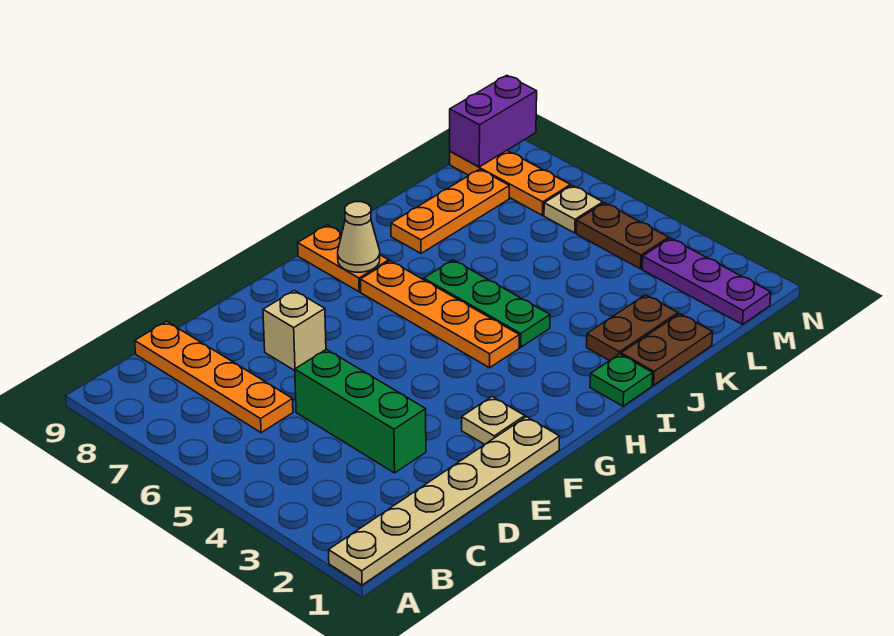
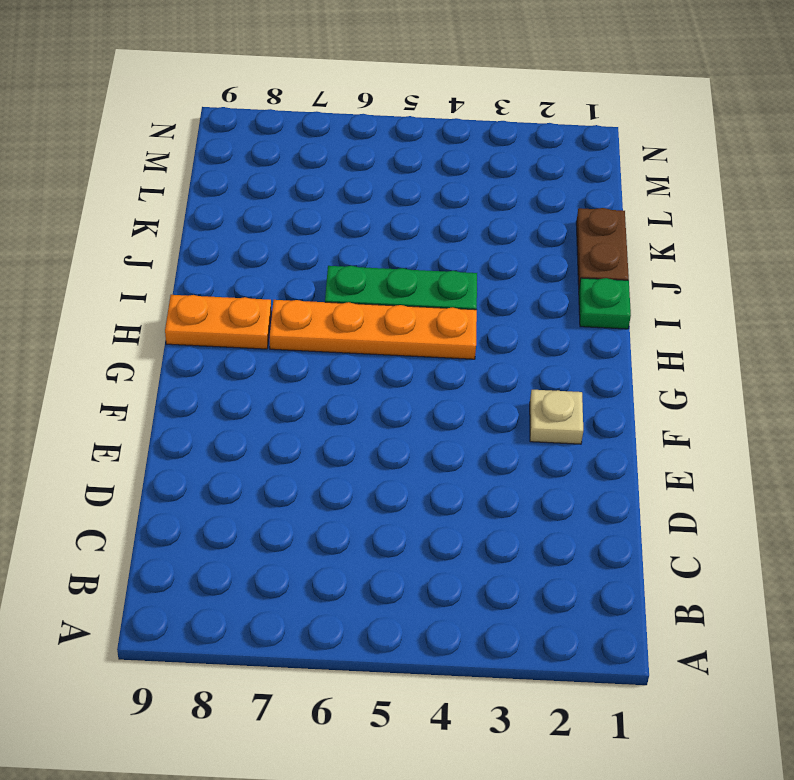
none -> tan 1x6 plate [329,417,560,585]
none -> orange 1x4 plate [135,321,293,433]
none -> green 1x3 brick [295,349,426,473]

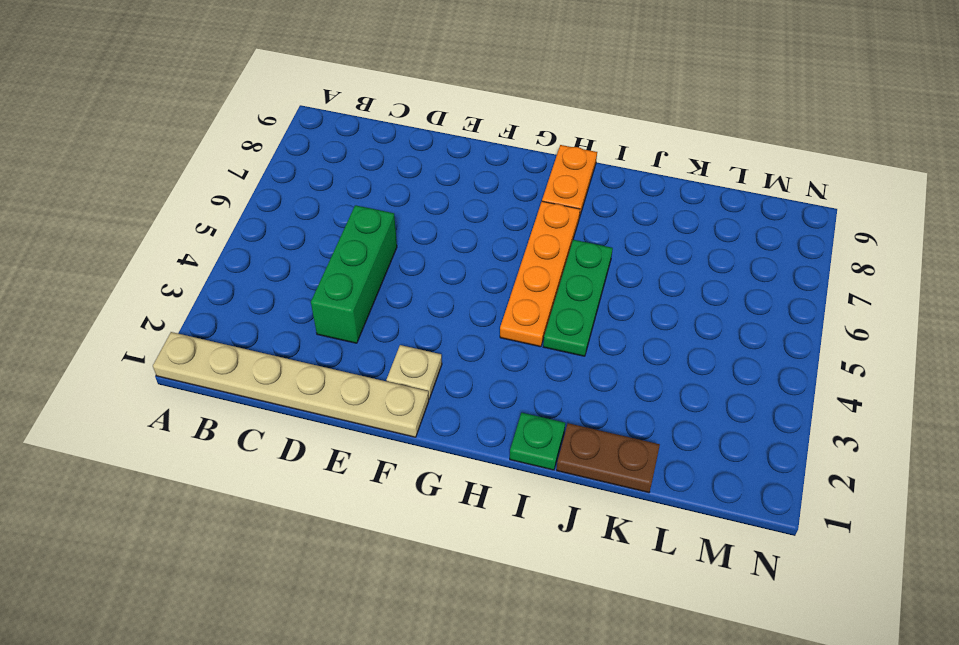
none -> orange 1x4 plate [135,321,293,433]
none -> tan 1x1 brick [263,290,326,371]
none -> brown 1x2 plate [587,295,678,361]

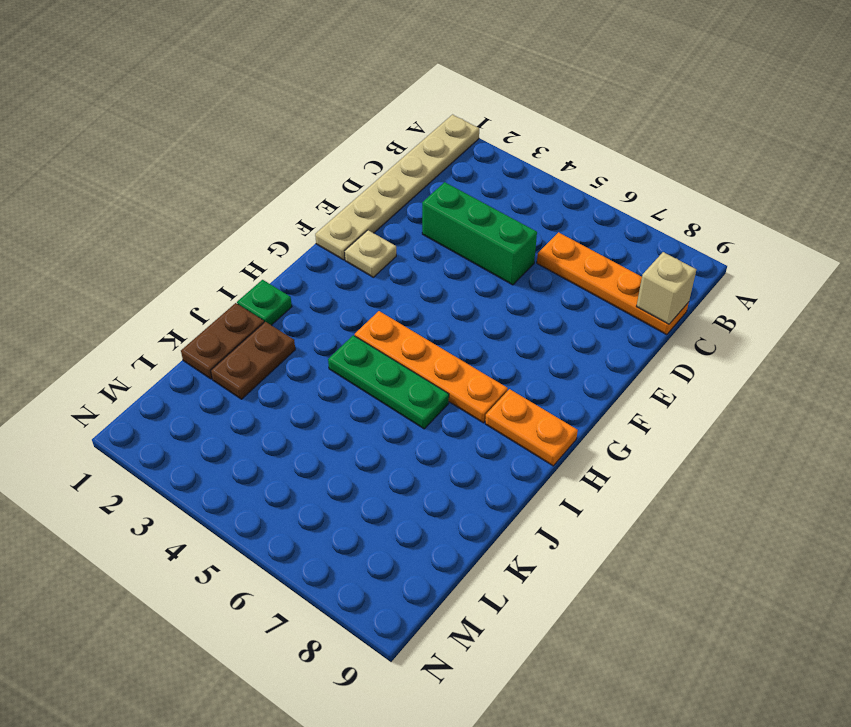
tan 1x1 brick [636,252,696,324] -> tan 1x1 brick moved to [263,290,326,371]
none -> orange 1x3 plate [391,169,509,253]
none -> purple 1x3 plate [642,238,771,324]
none -> brown 1x2 plate [576,203,669,269]

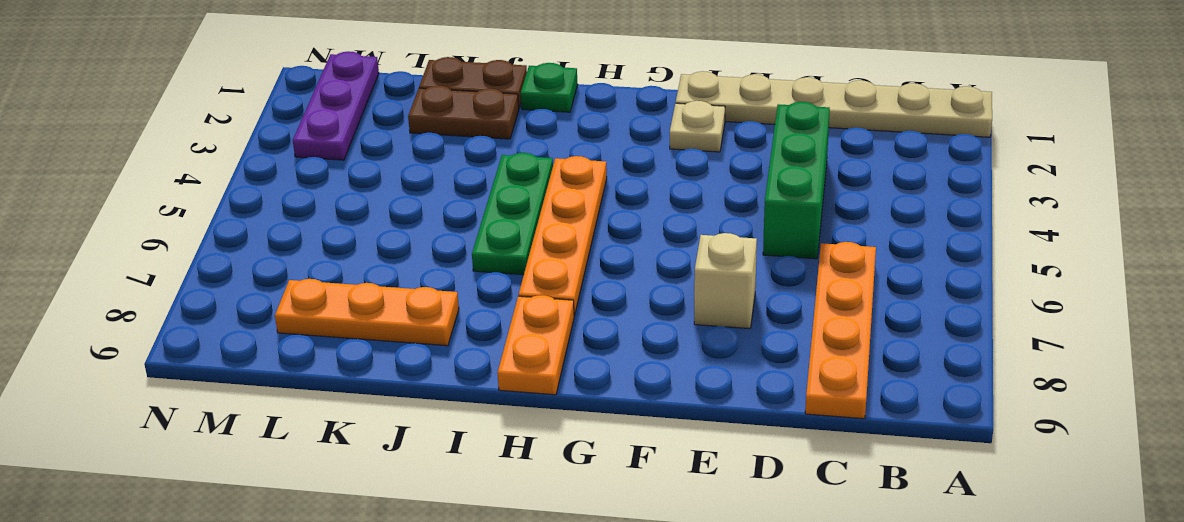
none -> brown 1x2 plate [576,203,669,269]
none -> tan 1x1 plate [544,186,603,233]
none -> orange 1x3 plate [450,151,570,215]

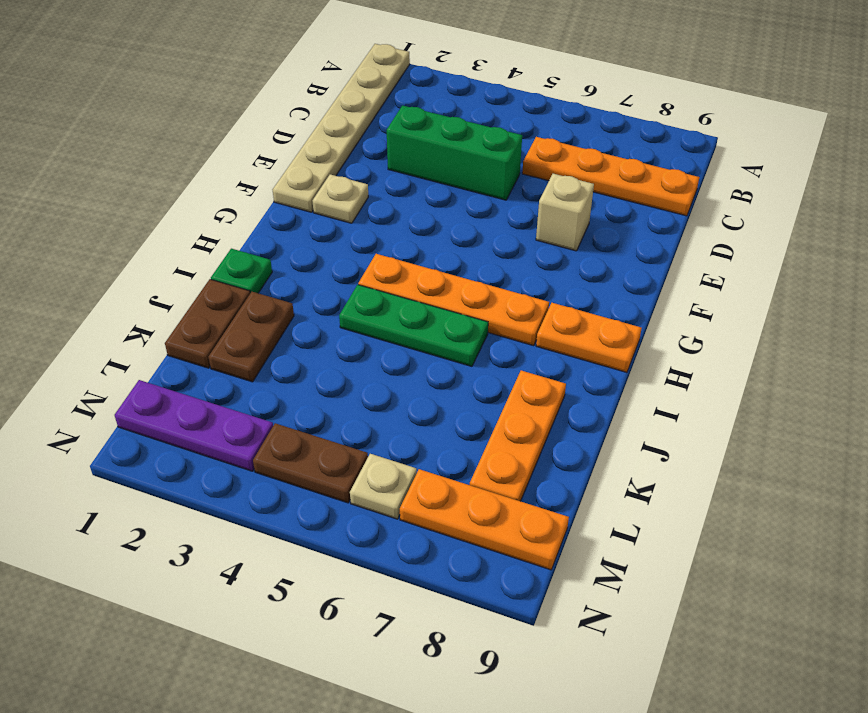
none -> tan 1x1 cone [338,202,380,272]
none -> purple 1x2 brick [450,75,537,167]

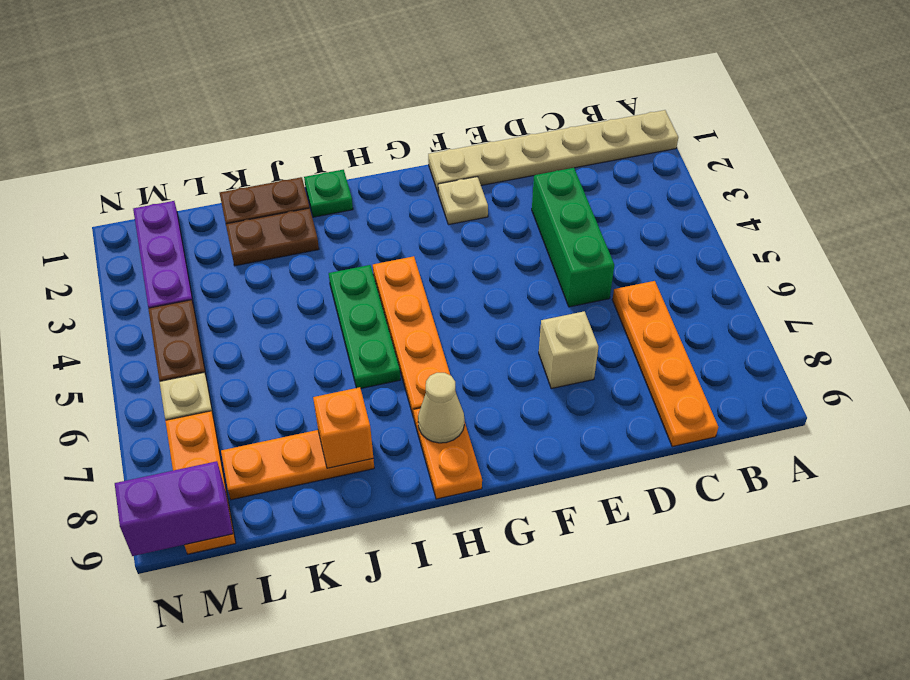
orange 1x1 brick [313,387,373,468] -> none

